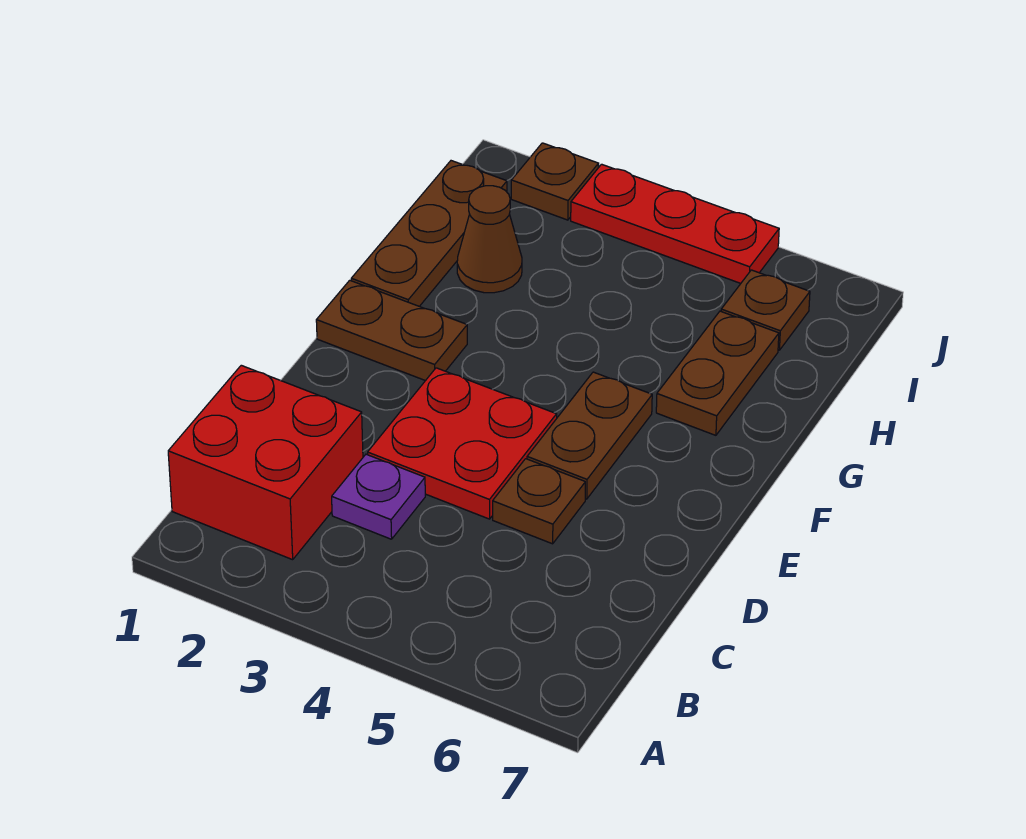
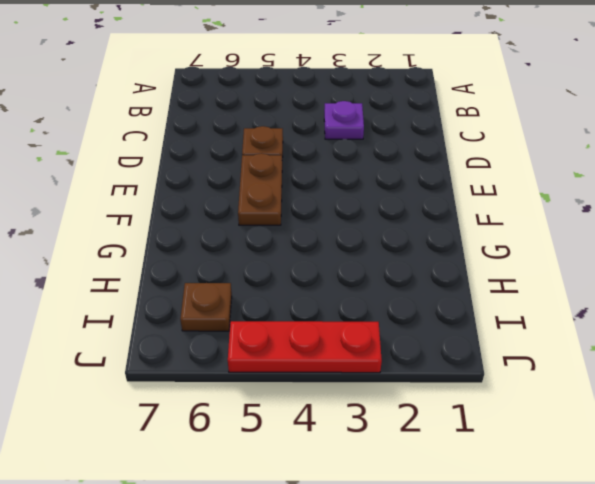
none -> red 2x2 brick [168,365,363,560]
none -> red 2x2 plate [368,368,557,519]
none -> brown 1x2 plate [316,280,467,381]

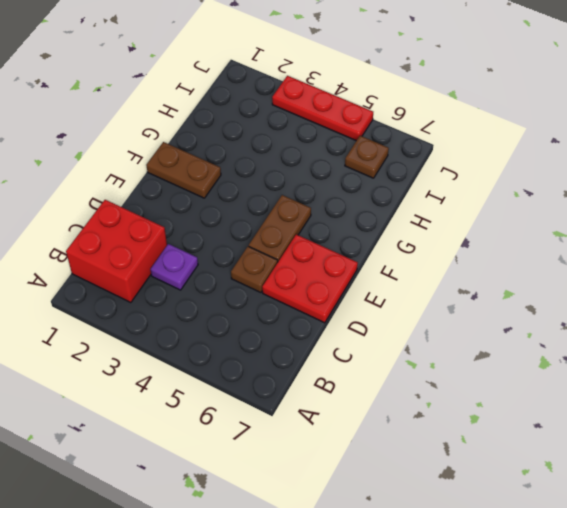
red 2x2 plate [262,235,358,323] -> red 2x2 plate moved to [368,368,557,519]
none -> brown 1x3 plate [351,161,507,306]
none -> brown 1x2 plate [656,311,779,435]
none -> brown 1x1 cone [457,186,522,293]

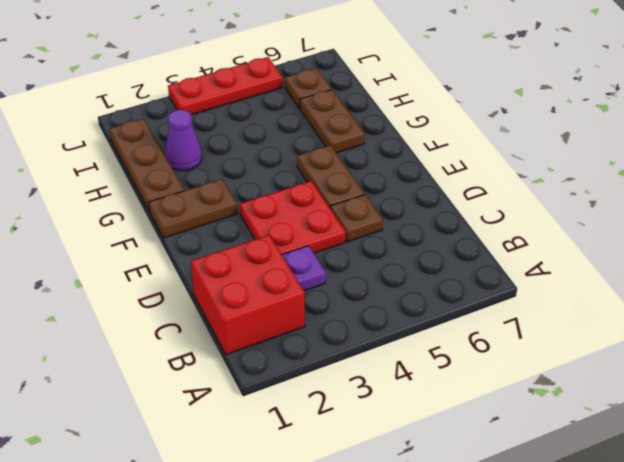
purple 1x1 cone [165,109,202,171] -> brown 1x1 cone [457,186,522,293]
none -> brown 1x1 plate [511,143,599,220]

